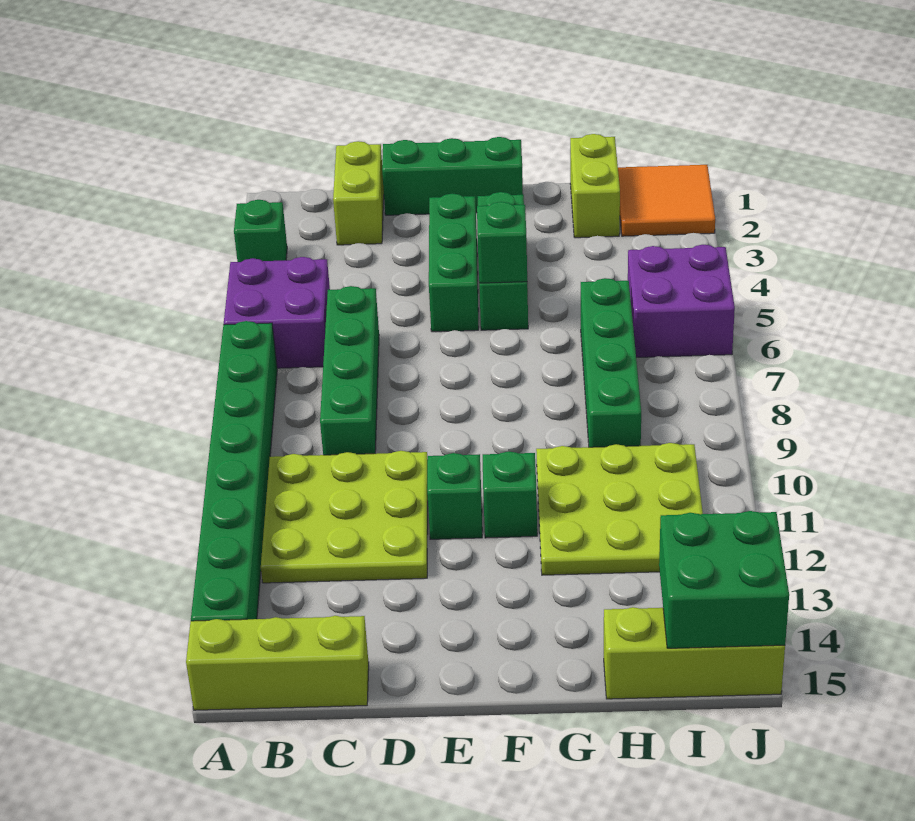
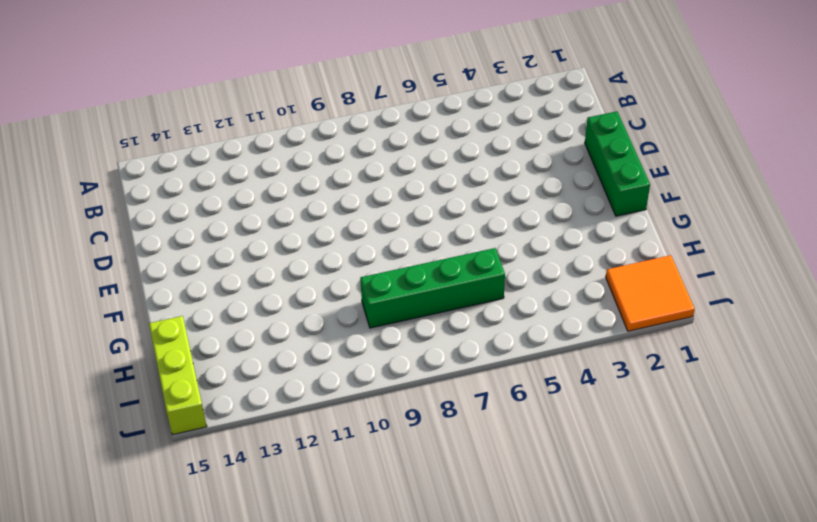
none -> green 1x1 brick [234,200,287,262]
none -> purple 2x2 brick [224,257,330,368]
none -> green 1x8 brick [191,321,277,621]

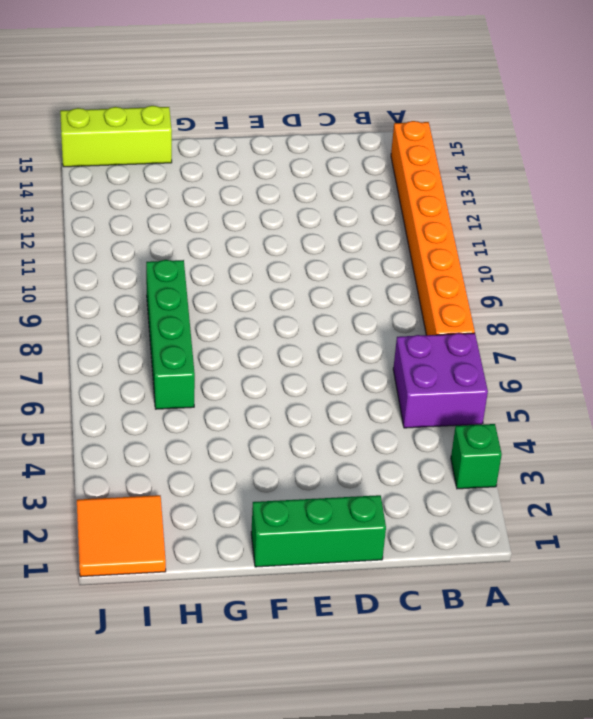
orange 1x8 brick [391,121,475,335] -> green 1x8 brick [191,321,277,621]
none -> lime 1x3 brick [186,616,369,710]
none -> lime 3x3 plate [261,451,428,583]
none -> lime 1x2 brick [333,141,384,245]

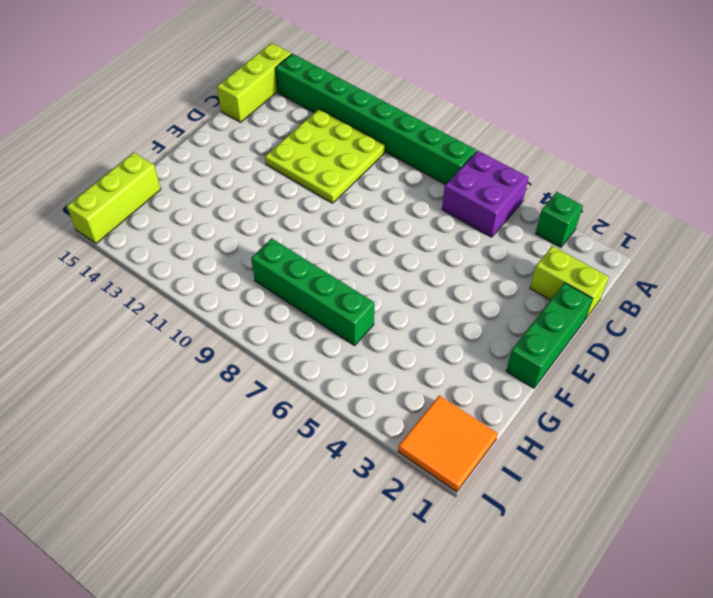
none -> green 1x4 brick [320,286,379,455]
none -> green 1x3 brick [429,194,479,332]
none -> green 1x1 brick [427,453,482,539]

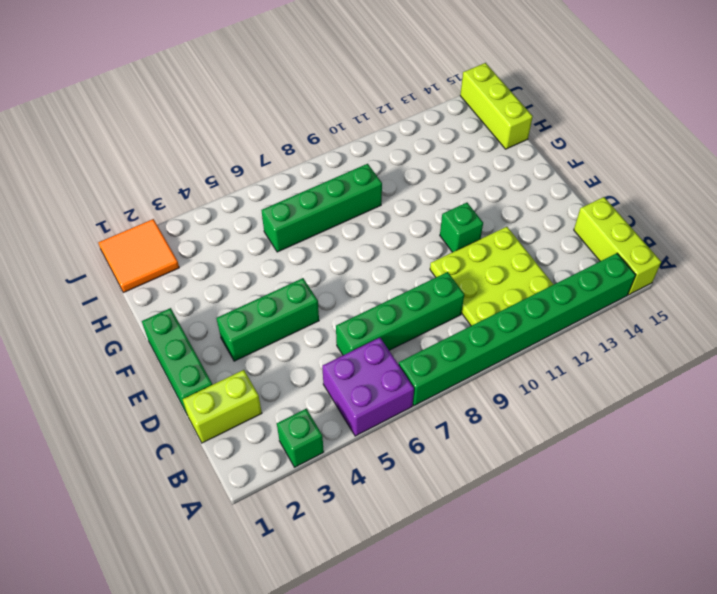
none -> green 1x3 brick [478,192,528,330]
none -> green 1x1 brick [483,451,537,538]
none -> lime 3x3 plate [536,443,703,575]

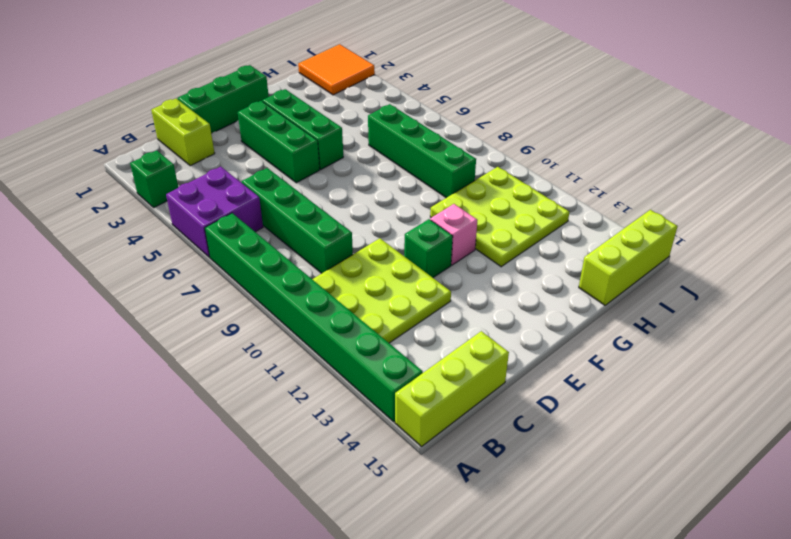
pink 1x1 brick [430,204,477,265] -> green 1x1 brick [483,451,537,538]
none -> lime 1x2 brick [570,134,620,238]
none -> purple 2x2 brick [628,245,735,357]
none -> green 1x1 brick [477,202,527,283]

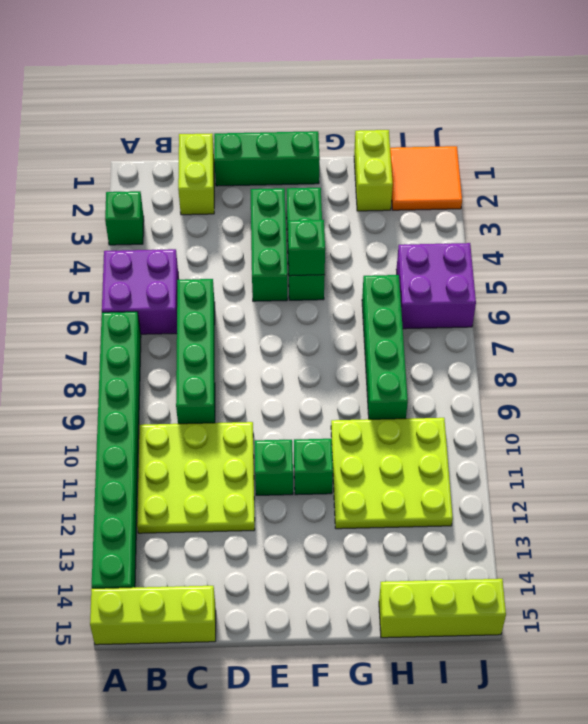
none -> green 2x2 brick [659,511,789,648]

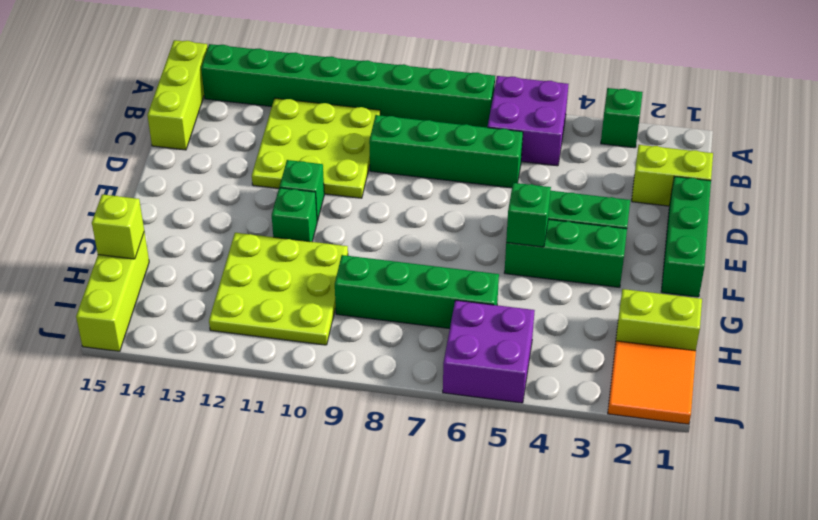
lime 1x1 brick [92,194,144,259] -> none
none -> green 2x2 brick [659,511,789,648]

